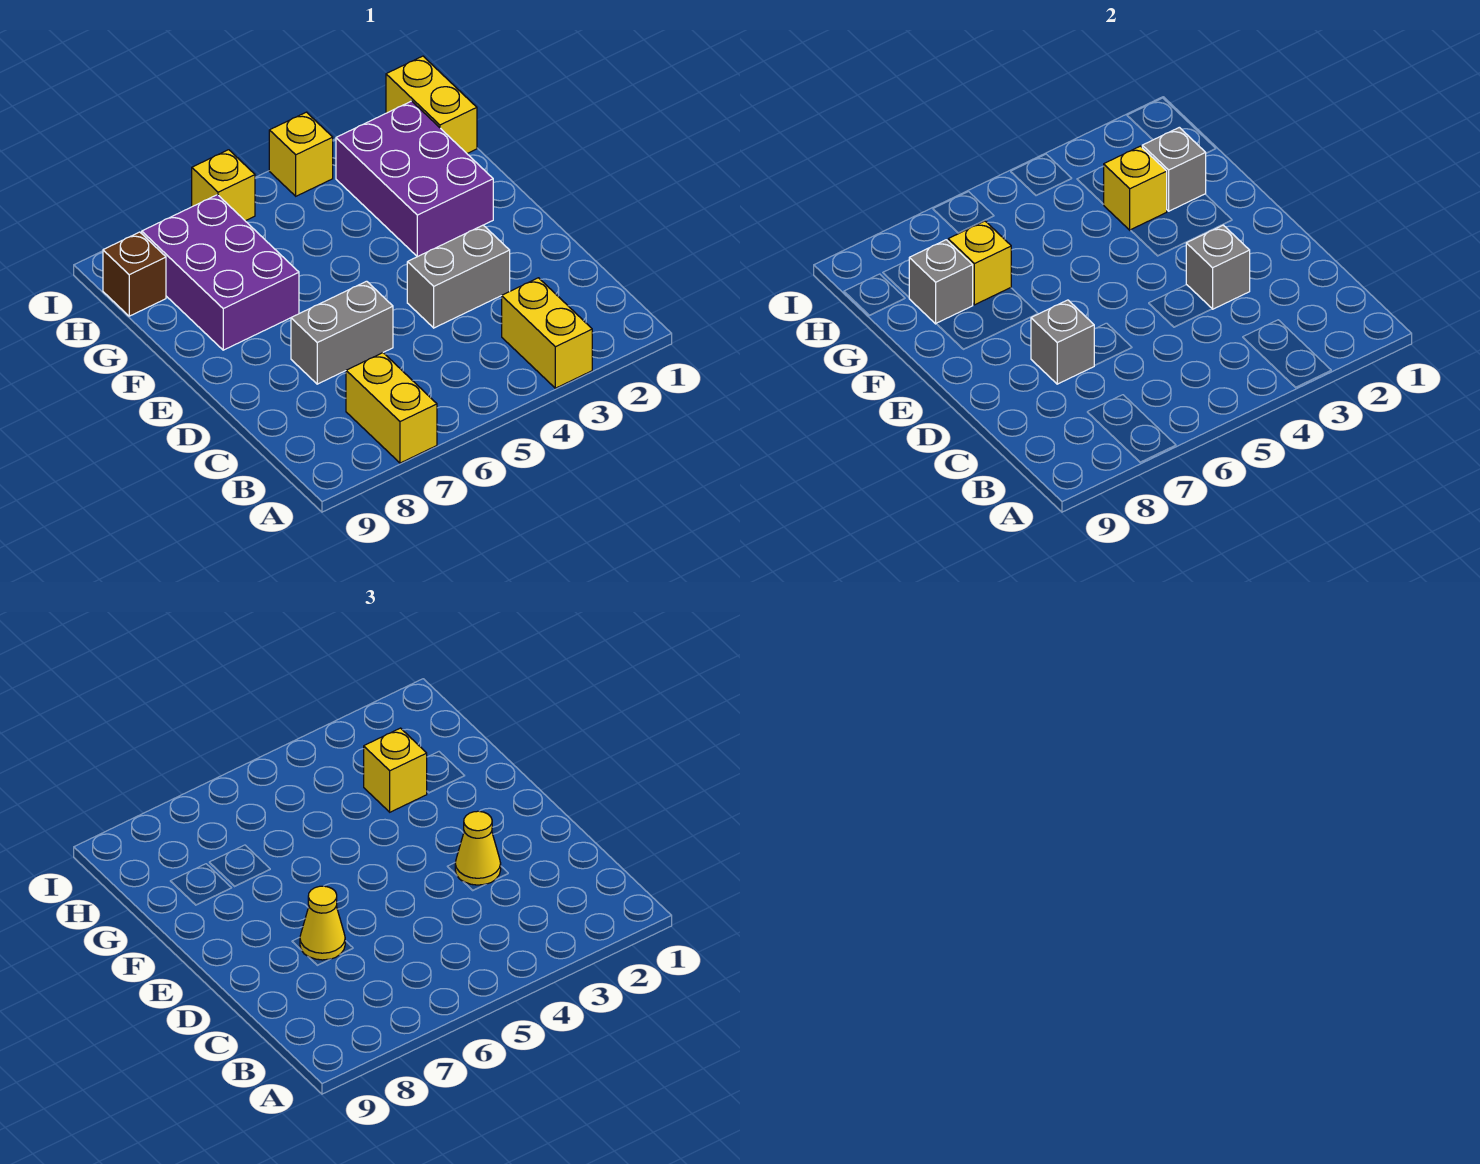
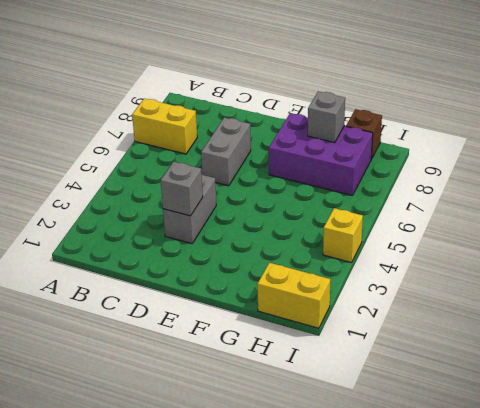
none -> yellow 1x2 brick [502,278,592,388]
none -> purple 2x3 brick [336,101,493,257]
none -> yellow 1x1 brick [192,150,255,221]

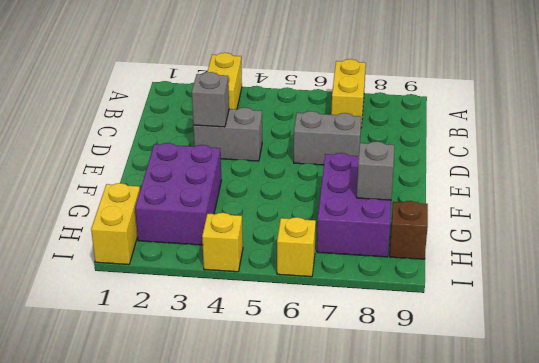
none -> grey 1x1 brick [1031,300,1095,384]
none -> grey 1x1 brick [1142,127,1206,211]
none -> yellow 1x1 brick [1103,146,1167,230]

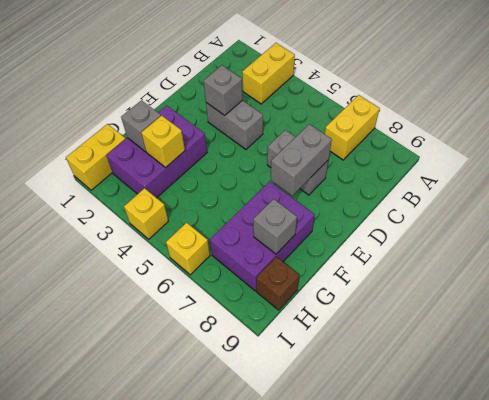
grey 1x2 brick [271,124,332,196] -> grey 1x1 brick [1031,300,1095,384]
none -> yellow 1x1 brick [948,221,1011,305]
none -> yellow 1x1 cone [455,811,501,885]
none -> yellow 1x1 cone [300,886,345,960]

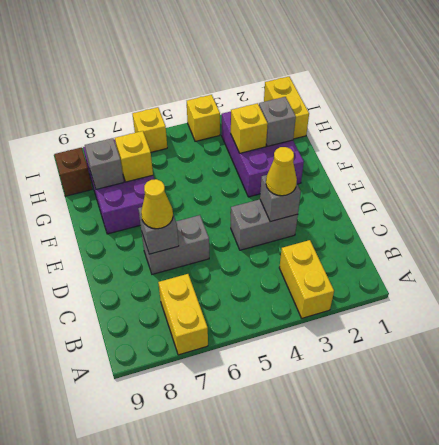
none -> yellow 1x1 brick [364,728,427,812]

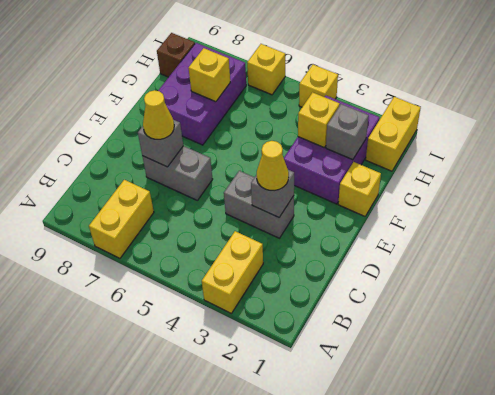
yellow 1x1 brick [338,162,381,216] -> yellow 1x1 brick moved to [364,728,427,812]
none -> grey 1x1 brick [909,240,973,324]

